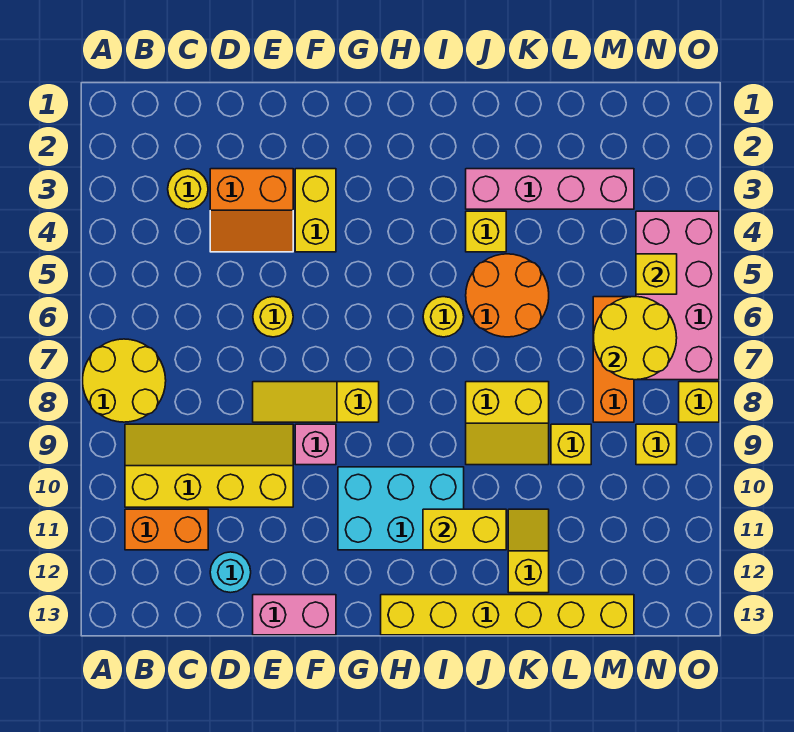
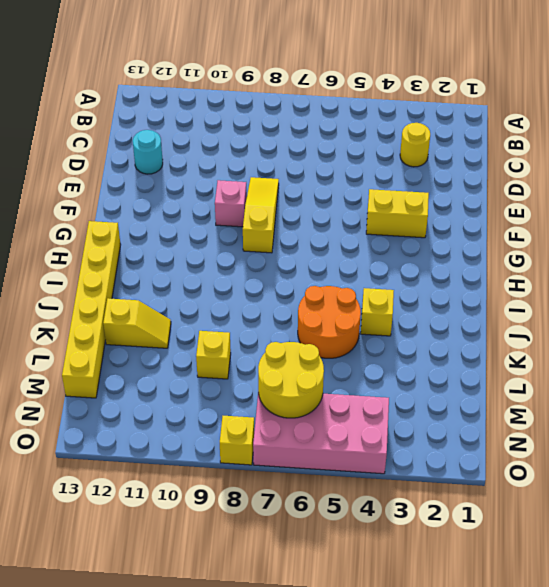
none -> yellow 2x2 round brick [82,339,166,422]
none -> yellow 2x4 slope [125,424,293,507]
none -> orange 1x2 brick [125,509,208,550]

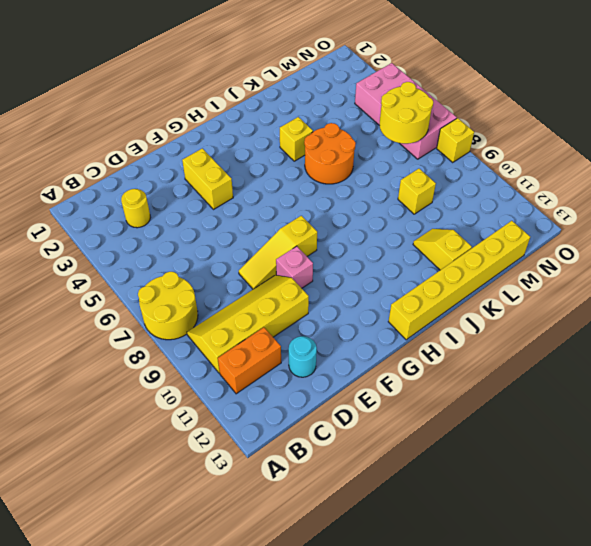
none -> orange 2x2 slope [210,169,293,252]
none -> yellow 1x1 round brick [253,297,293,337]
none -> pink 1x2 brick [253,595,336,635]

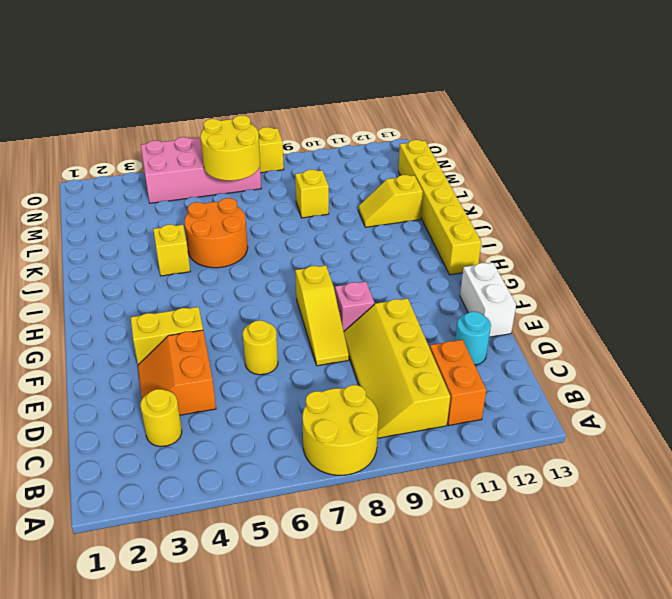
orange 2x2 slope [138,330,216,415] -> orange 2x2 slope turned to [210,169,293,252]
white 1x2 brick [460,263,516,337] -> pink 1x2 brick [253,595,336,635]
none -> cyan 2x3 brick [338,467,464,550]
none -> yellow 1x1 round brick [423,297,464,337]
none -> pink 1x4 brick [466,169,634,209]

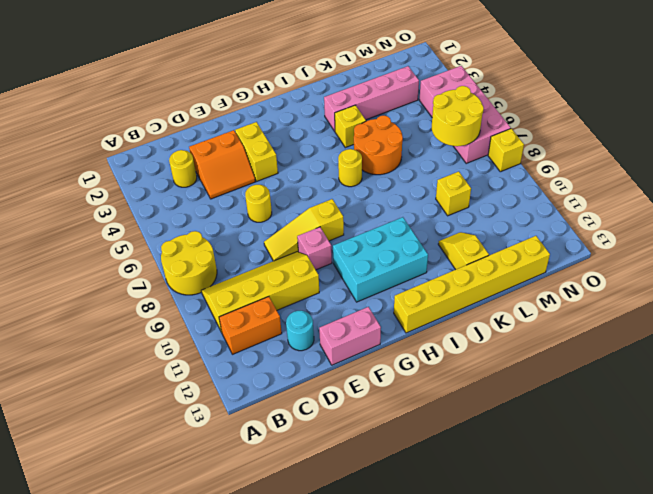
none -> yellow 2x2 slope [466,382,549,465]
none -> orange 1x3 brick [593,297,634,422]
none -> yellow 1x1 brick [636,424,677,465]

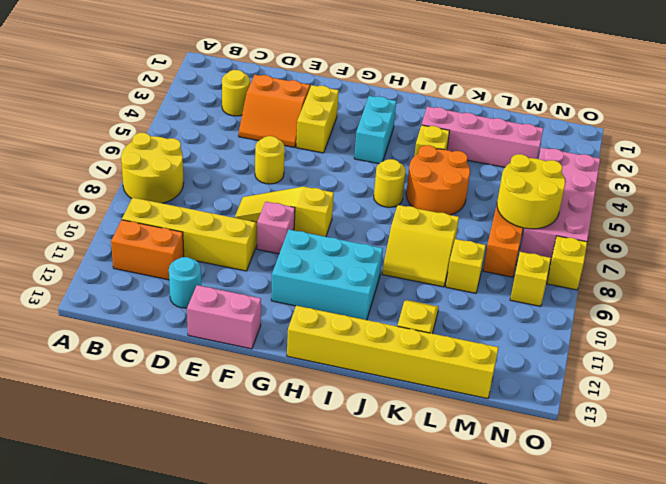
cyan 1x2 brick [354,96,396,164] -> none
none -> yellow 1x2 brick [423,509,506,550]
none -> yellow 1x1 brick [636,254,677,294]

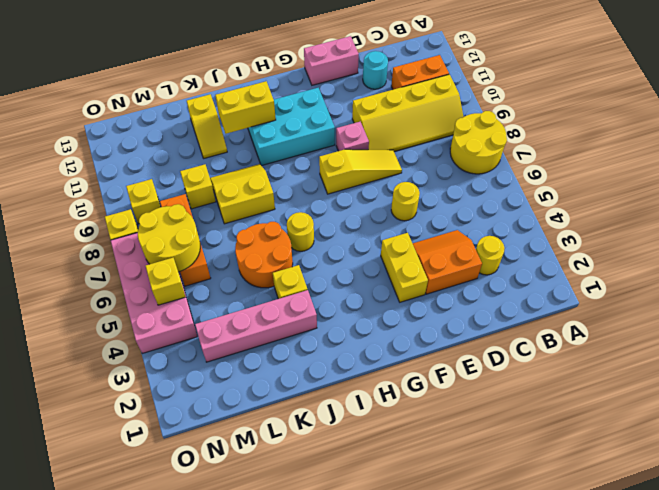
none -> yellow 1x6 brick [381,595,634,635]

